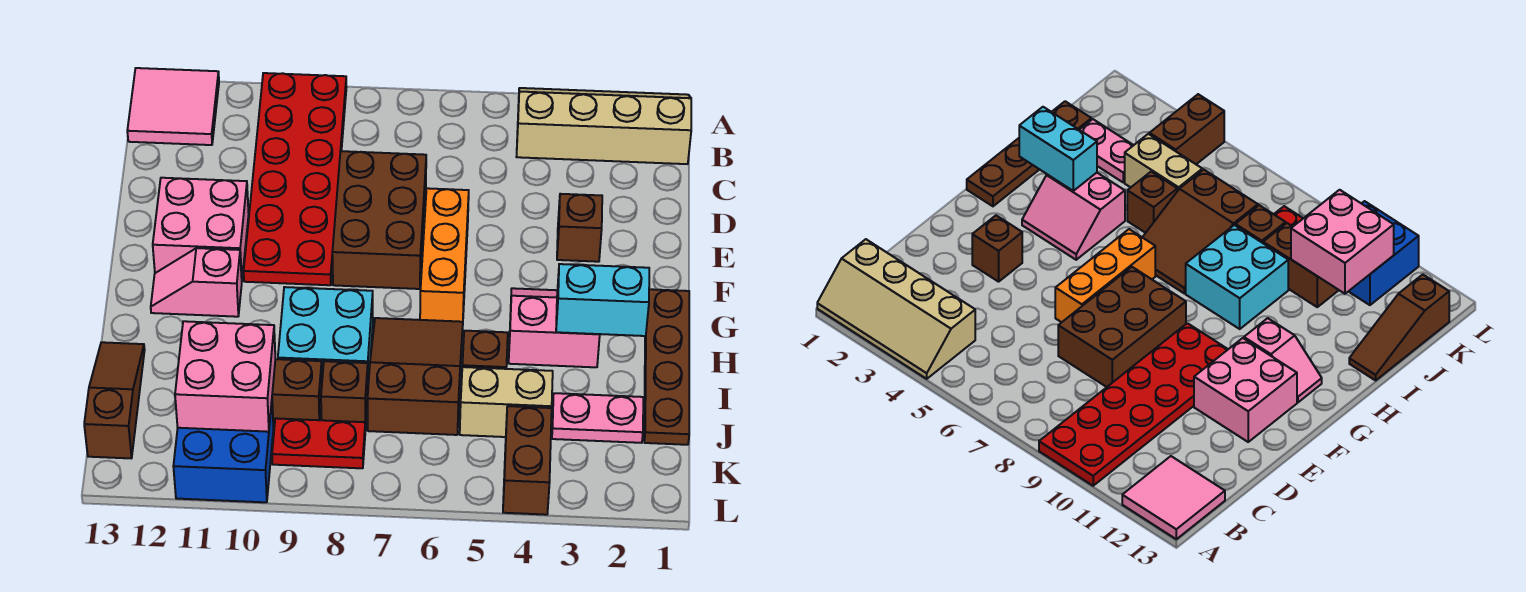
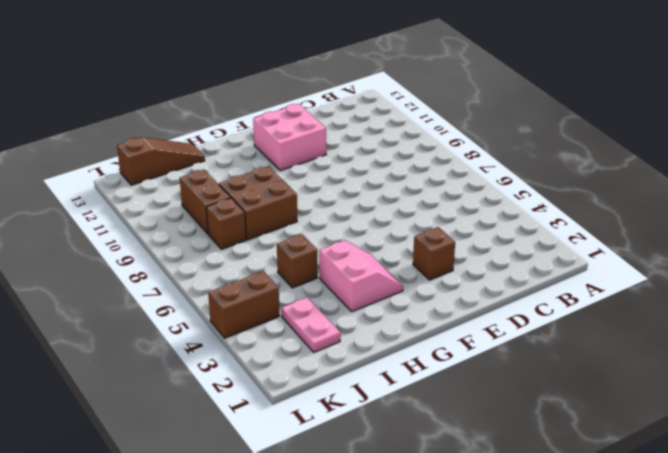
brown 2x2 brick [219,166,297,240] -> cyan 2x2 brick [278,287,373,384]
none -> tan 2x4 slope [517,88,691,164]
none -> red 2x6 plate [244,73,346,285]
none -> pink 2x2 tile [127,68,219,145]

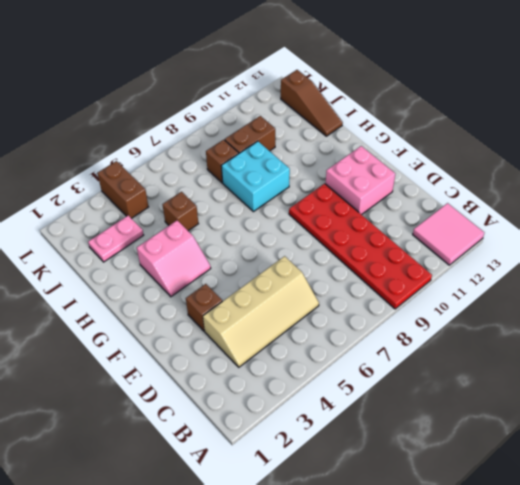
tan 2x4 slope [203,256,319,367] -> tan 2x4 slope moved to [517,88,691,164]
none -> brown 2x3 brick [332,151,426,289]
none -> orange 1x3 brick [420,188,469,322]
none -> brown 1x4 plate [644,289,689,445]

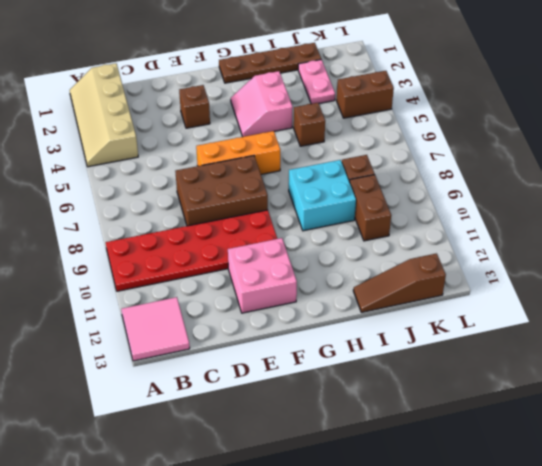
none -> pink 1x2 slope [151,248,242,317]
none -> brown 2x3 slope [368,318,463,435]
none -> tan 1x2 brick [460,367,553,437]

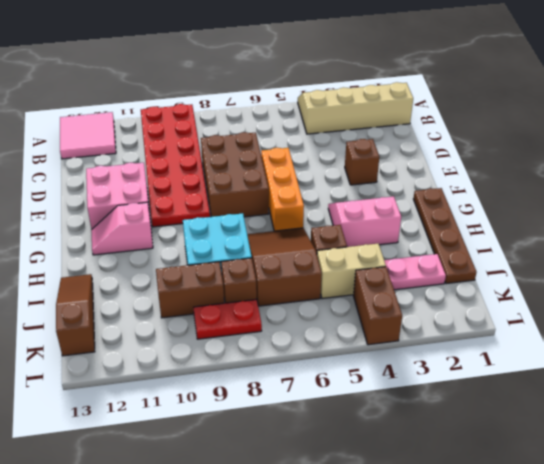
none -> blue 2x2 brick [173,403,273,502]
none -> cyan 1x2 brick [556,264,649,336]
none -> pink 2x2 brick [175,321,275,432]

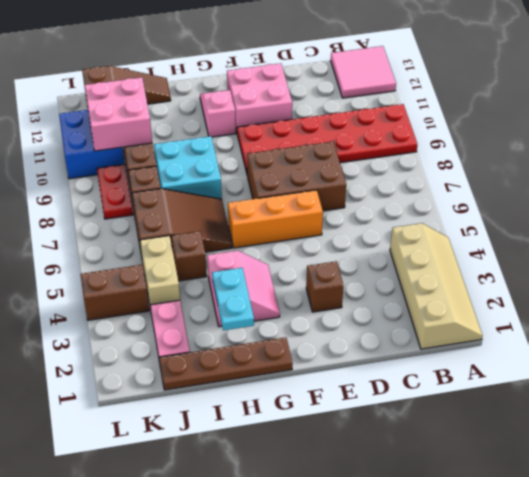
cyan 1x2 plate [212,268,254,330] -> cyan 1x2 brick [556,264,649,336]

